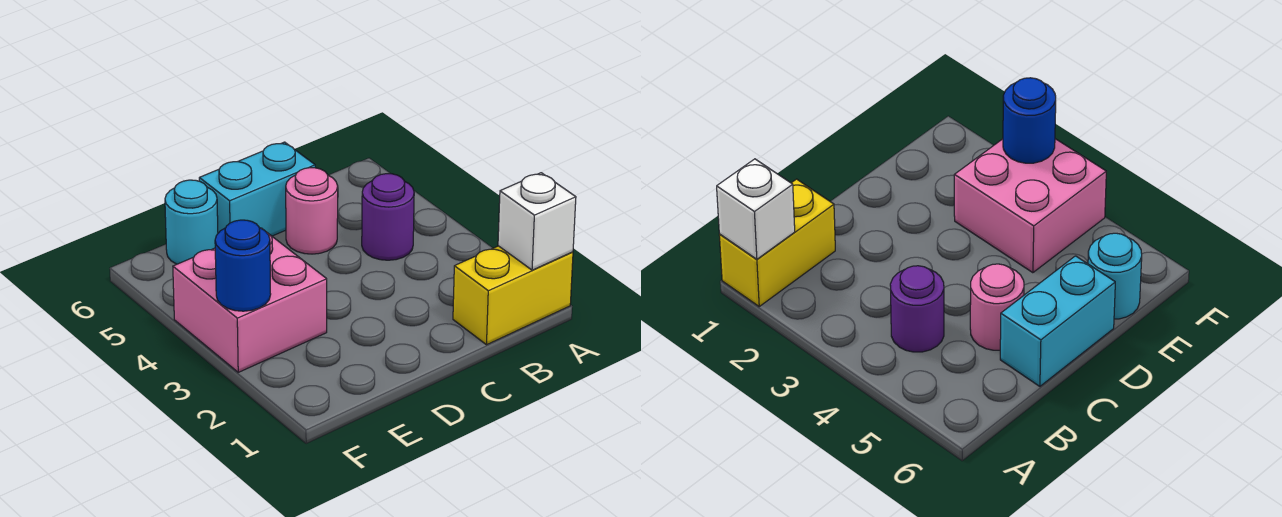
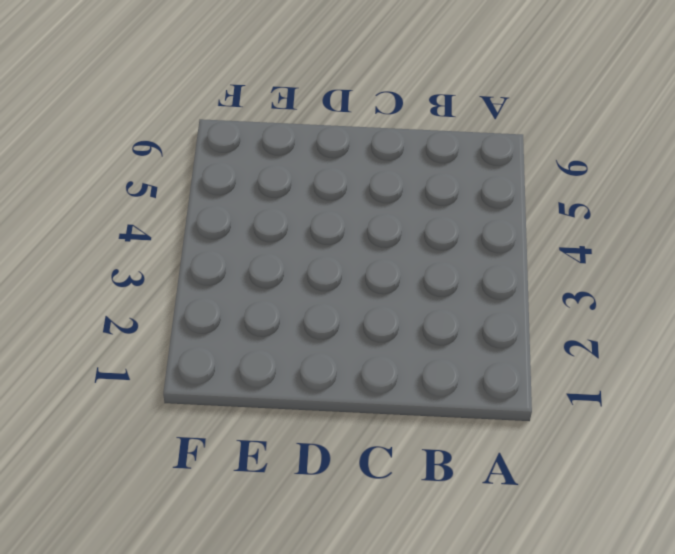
none -> yellow 1x2 brick [453,246,573,345]
none -> purple 1x1 round brick [362,174,414,260]

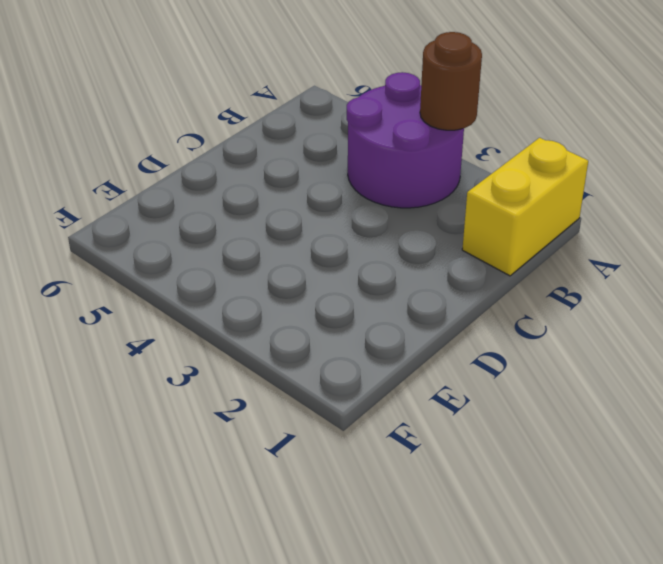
purple 2x2 round brick [347,72,464,208] -> purple 1x1 round brick [362,174,414,260]
brown 1x1 round brick [420,32,482,130] -> none
none -> pink 1x1 round brick [286,168,338,254]
none -> cyan 1x2 brick [199,142,315,236]

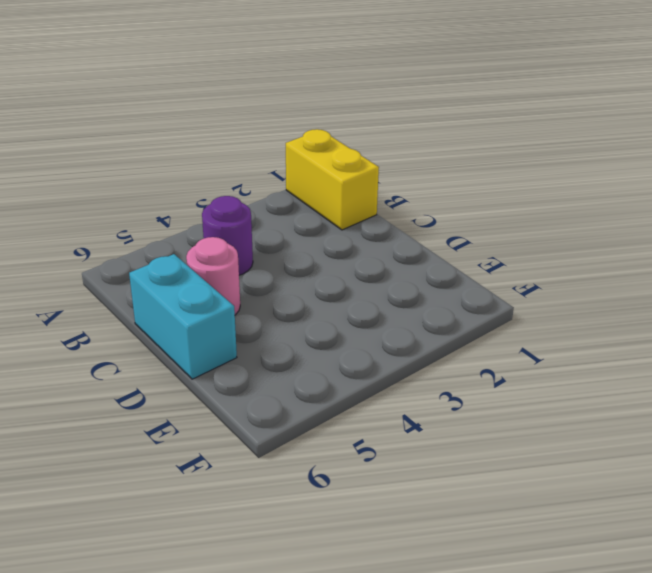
none -> pink 2x2 brick [173,233,327,372]
none -> cyan 1x1 round brick [165,180,218,264]

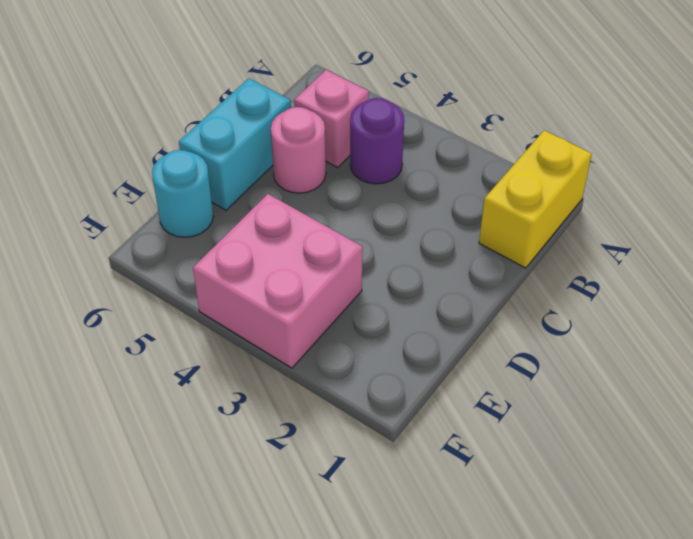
pink 1x1 brick [294,70,369,167] -> none
none -> white 1x1 brick [498,173,576,270]
none -> blue 1x1 round brick [215,220,271,311]

